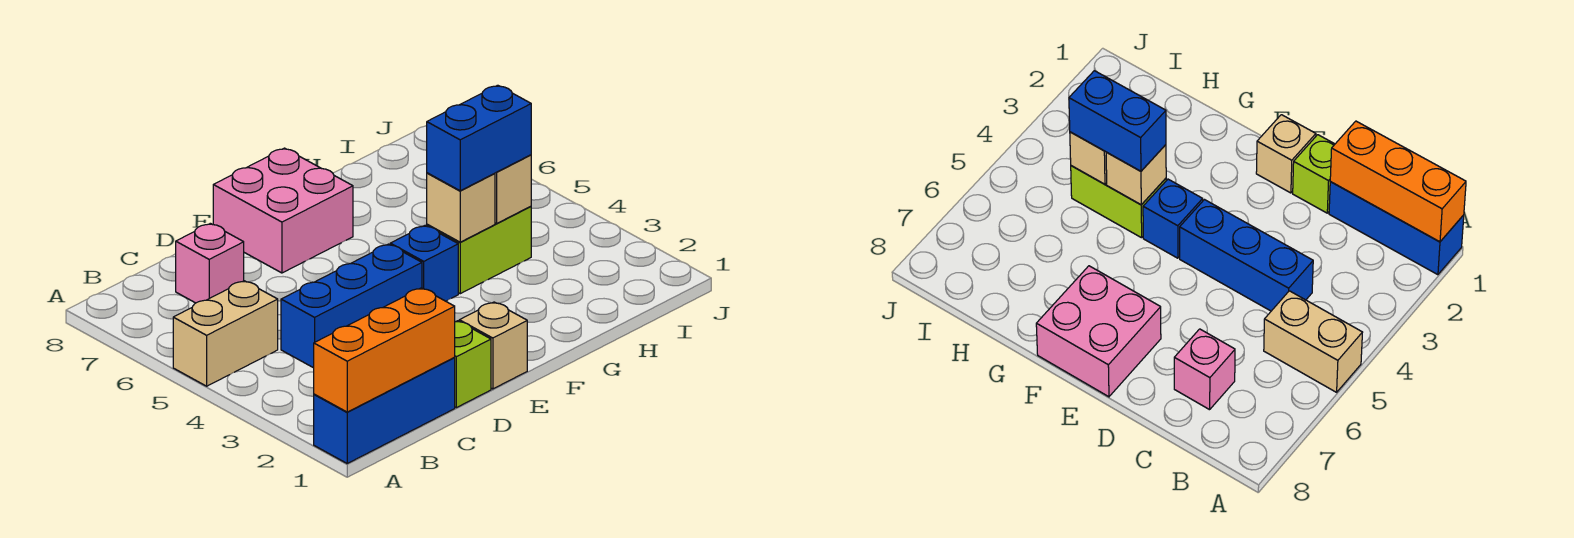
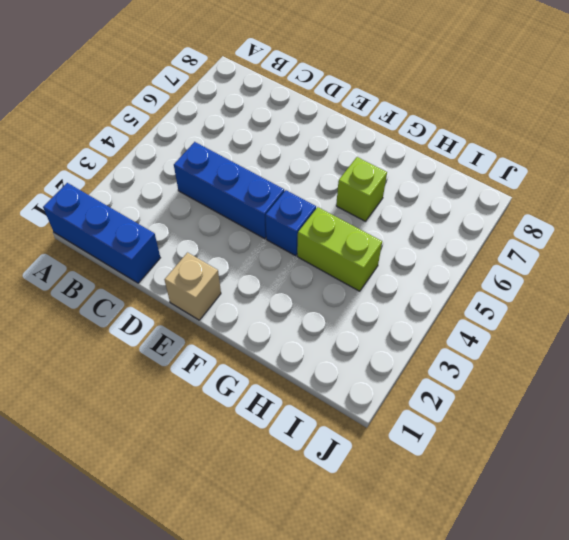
lime 1x1 brick [336,157,387,221] -> lime 1x1 brick moved to [454,321,491,408]
none -> tan 1x2 brick [173,281,278,386]
none -> pink 1x1 brick [176,223,244,303]
none -> pink 2x2 brick [213,148,353,273]

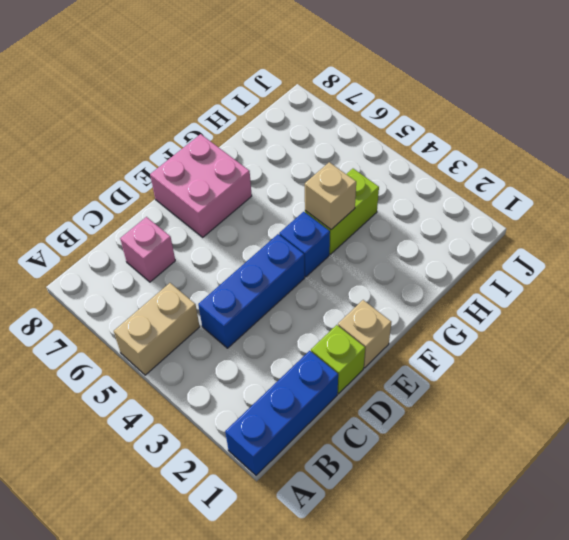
none -> orange 1x3 brick [314,288,455,412]
none -> tan 1x1 brick [495,155,531,223]
none -> blue 1x2 brick [427,85,531,191]

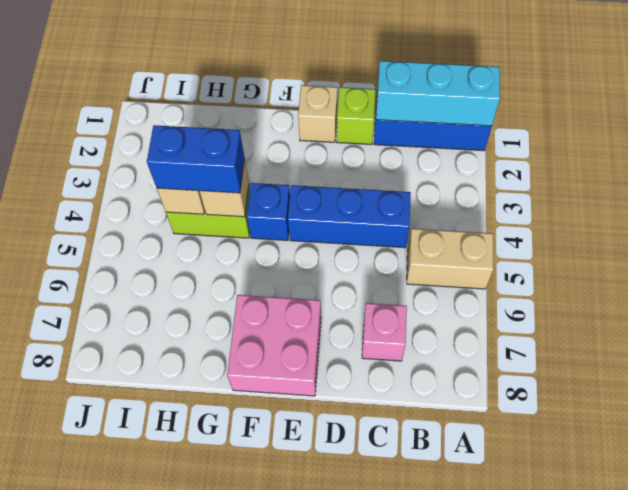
cyan 1x3 brick [376,61,500,126] -> orange 1x3 brick [314,288,455,412]

